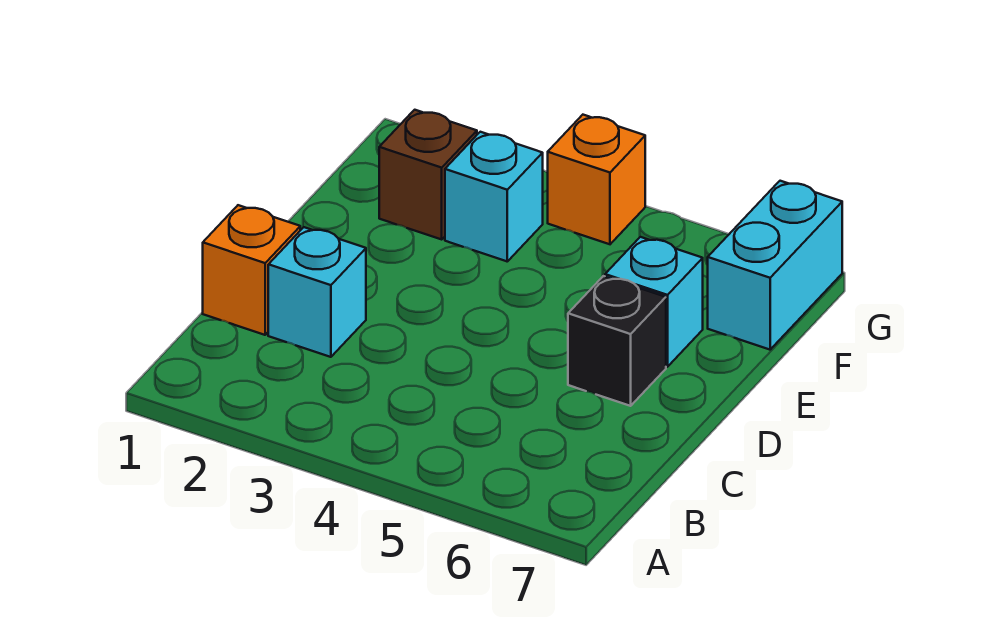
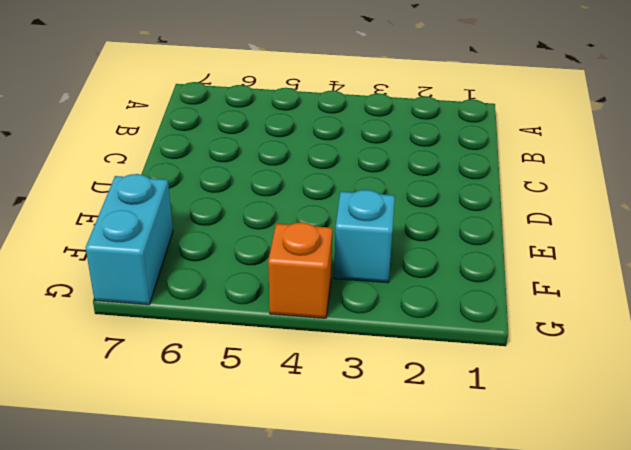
none -> orange 1x1 brick [203,205,300,335]
none -> cyan 1x1 brick [268,227,366,357]

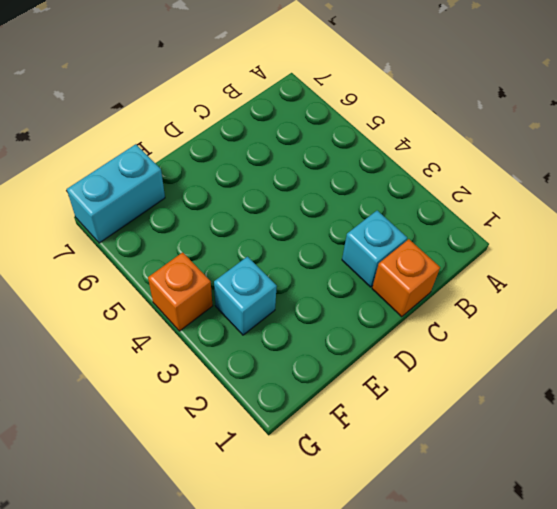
none -> black 1x1 brick [568,276,666,406]
none -> cyan 1x1 brick [605,237,703,367]

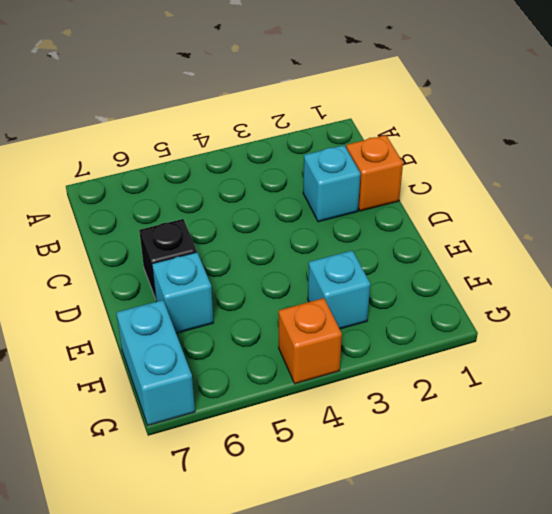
none -> brown 1x1 brick [379,110,477,239]

